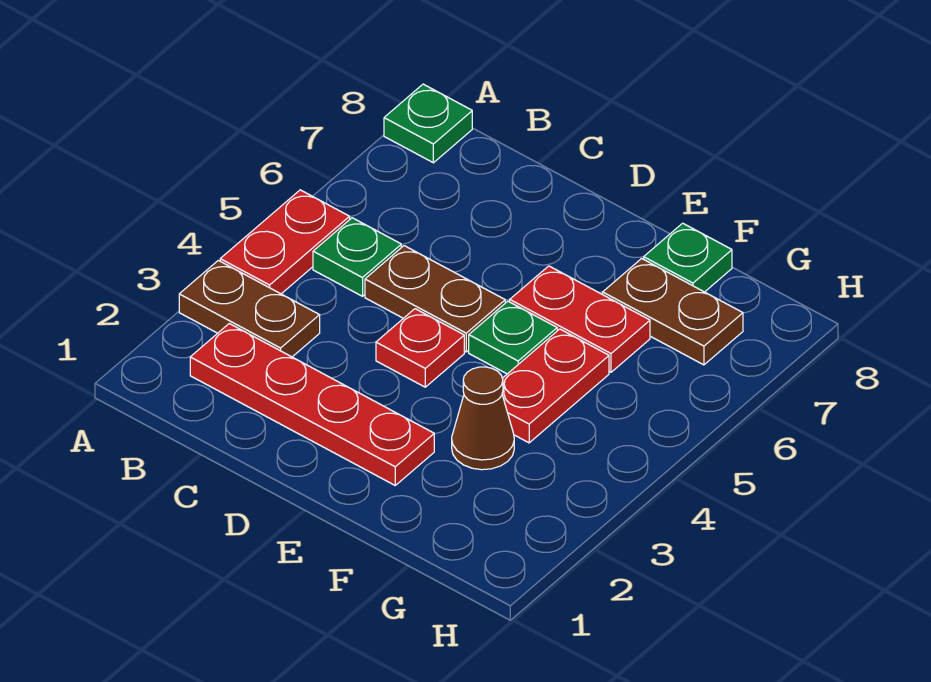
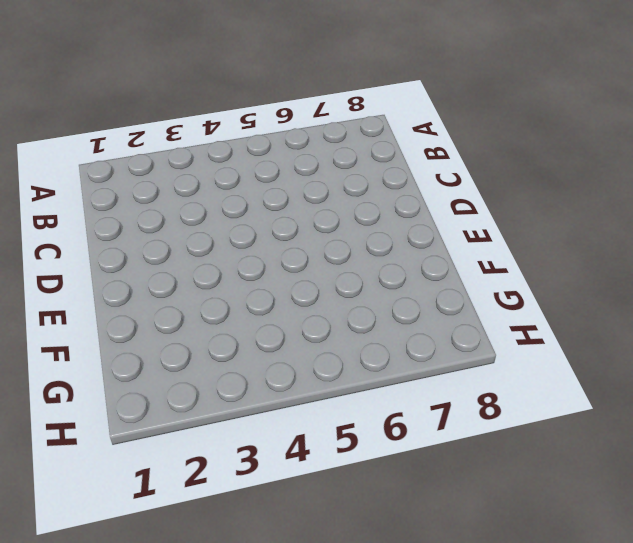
none -> brown 1x2 plate [179,260,320,357]
none -> red 1x2 plate [220,190,350,294]
none -> green 1x1 plate [384,84,472,163]

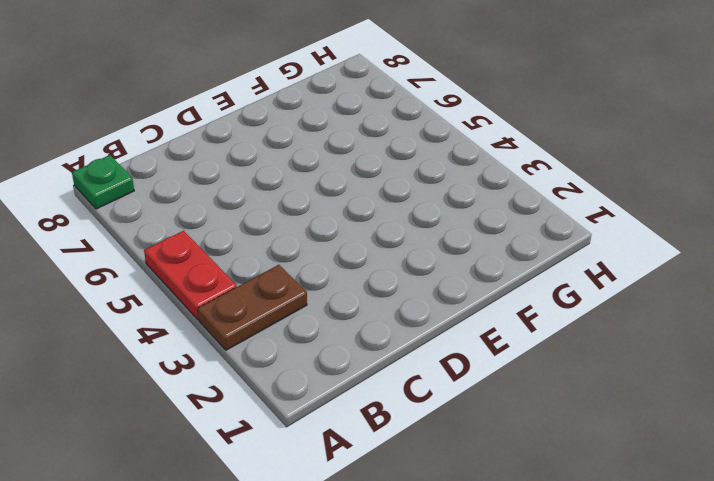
none -> red 1x4 plate [190,324,434,485]
none -> green 1x1 plate [313,218,401,296]
none -> brown 1x2 plate [365,246,505,352]

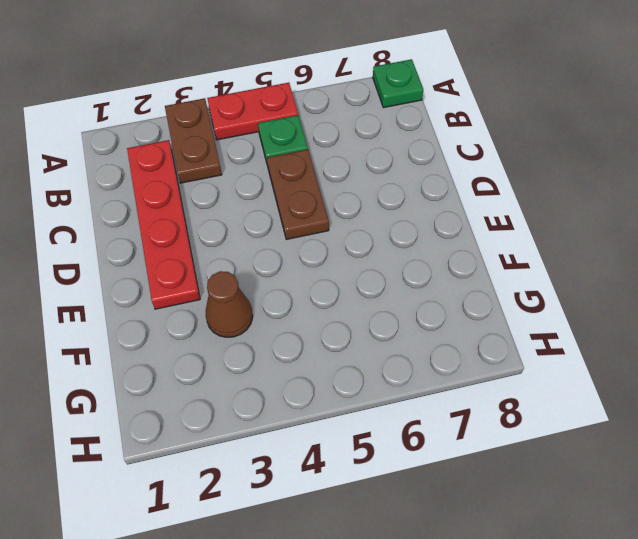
none -> red 1x1 plate [376,309,464,387]
none -> green 1x1 plate [469,301,557,374]
none -> red 1x2 plate [510,266,650,372]

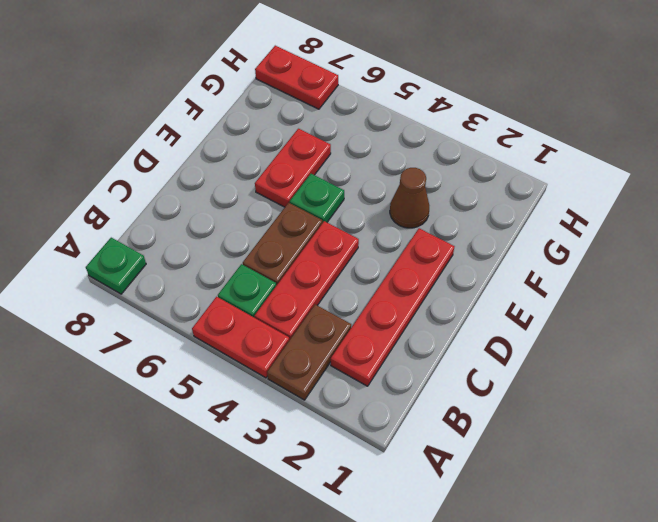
red 1x3 plate [255,221,359,340] -> red 1x1 plate [376,309,464,387]
red 1x2 plate [255,46,338,109] -> red 1x2 plate moved to [502,329,609,443]
none -> brown 1x2 plate [603,259,743,365]
none -> green 1x1 plate [644,223,732,292]

